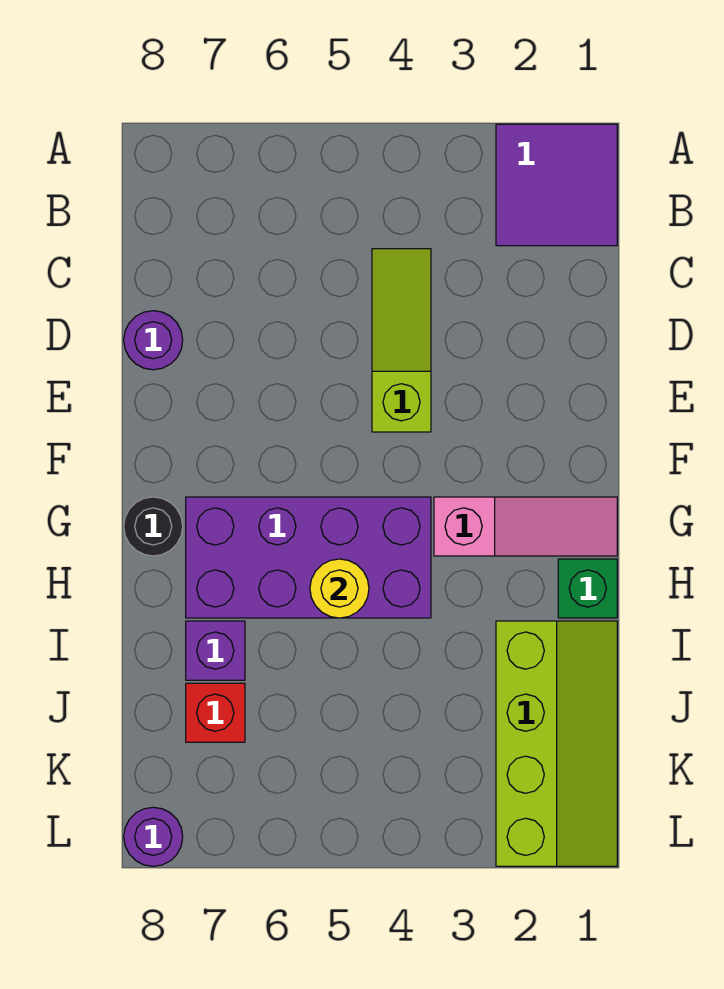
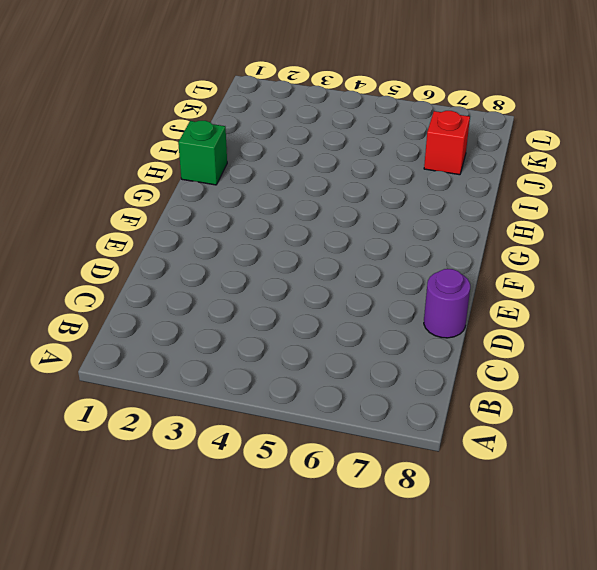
none -> purple 2x2 tile [496,124,617,246]
none -> lime 1x3 slope [372,249,431,432]
none -> pink 1x3 slope [434,497,617,556]

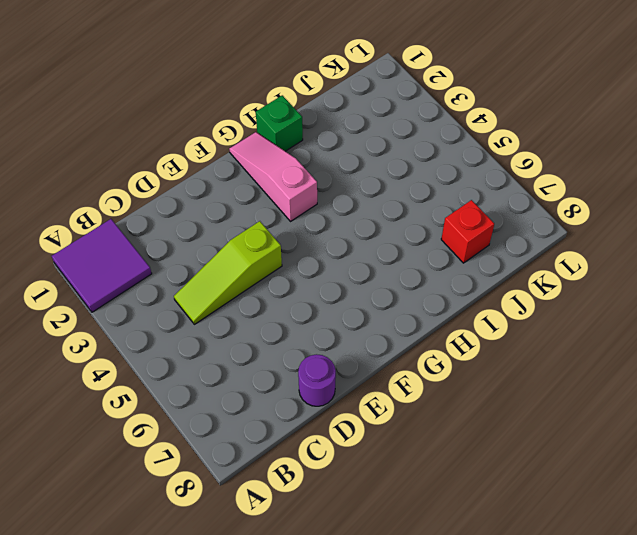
none -> purple 2x4 brick [186,497,431,618]
none -> black 1x1 round brick [124,497,183,556]
none -> lime 2x4 slope [496,621,617,866]

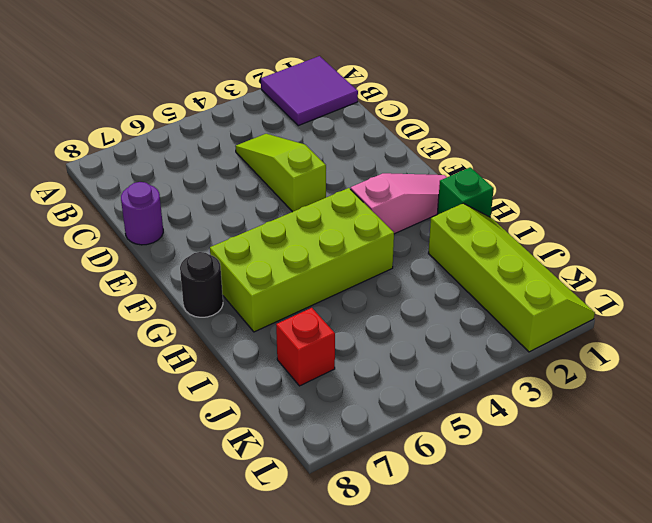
lime 2x4 brick [210,188,394,332] -> purple 2x4 brick [186,497,431,618]
none -> purple 1x1 brick [186,621,245,680]
none -> purple 1x1 round brick [124,807,183,866]
none -> yellow 1x1 round brick [310,559,369,618]

